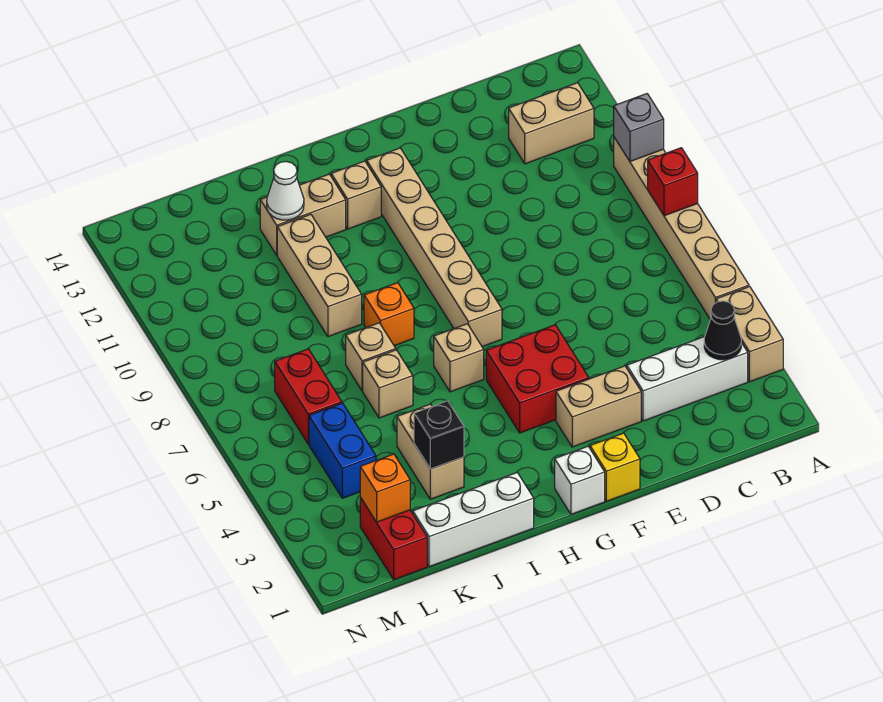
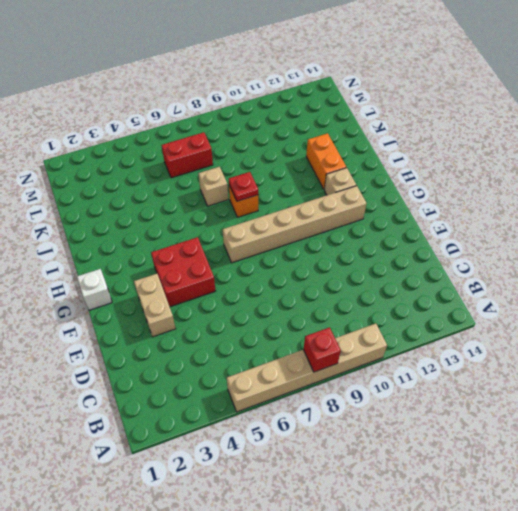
red 1x1 plate [229,172,258,201] -> none
orange 1x2 brick [306,133,346,189] -> tan 1x2 brick [260,174,346,255]
none -> tan 1x2 brick [716,287,783,382]
none -> white 1x3 brick [627,337,748,421]
none -> tan 1x2 brick [509,83,594,164]

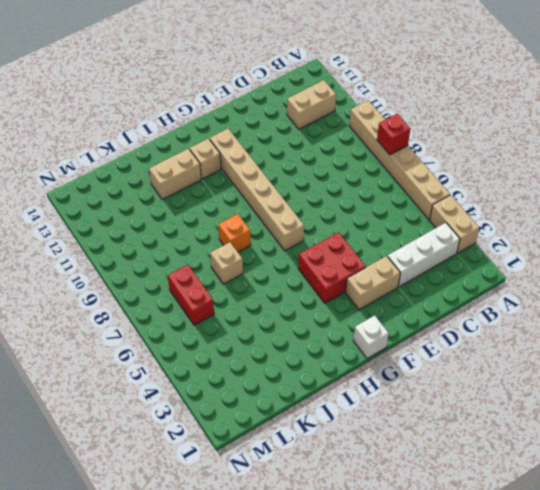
none -> yellow 1x1 brick [590,433,640,501]
none -> tan 1x1 brick [434,324,484,392]
none -> white 1x3 brick [413,473,534,567]

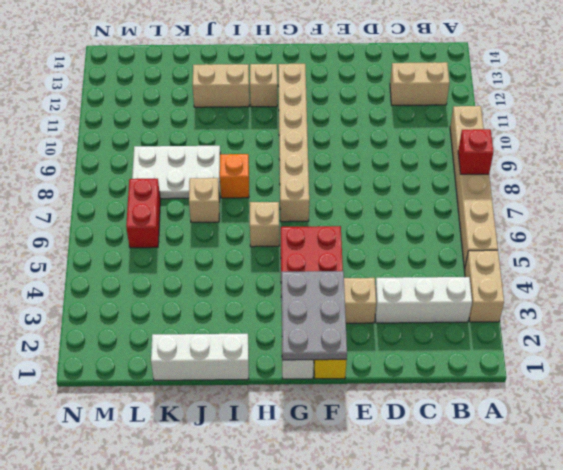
grey 2x3 plate [281,271,347,360] -> none
white 2x3 plate [132,146,220,199] -> tan 1x3 brick [277,214,362,337]
none -> tan 1x2 brick [397,404,464,499]
none -> tan 1x1 brick [363,350,413,418]
none -> red 1x2 brick [360,497,427,580]

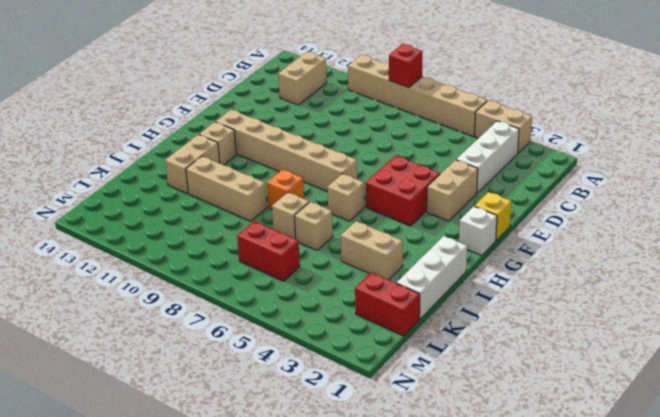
none -> blue 1x2 brick [309,403,376,498]
none -> grey 1x1 brick [614,94,664,161]
none -> black 1x1 cone [704,301,741,360]

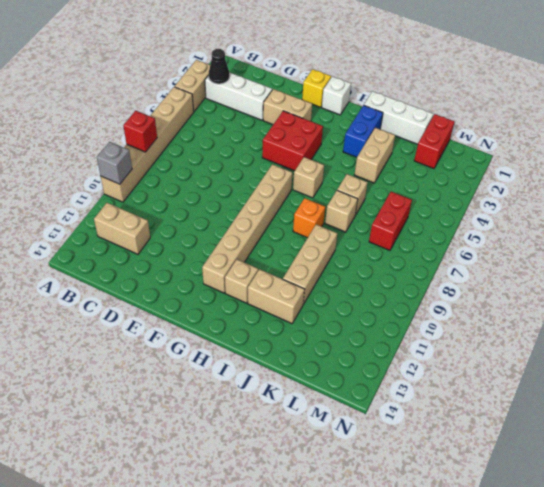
blue 1x2 brick [343,105,383,157] -> blue 1x2 brick moved to [309,403,376,498]
none -> black 1x1 brick [414,401,464,469]
none -> white 1x1 cone [267,161,304,220]
none -> orange 1x1 brick [360,454,410,522]

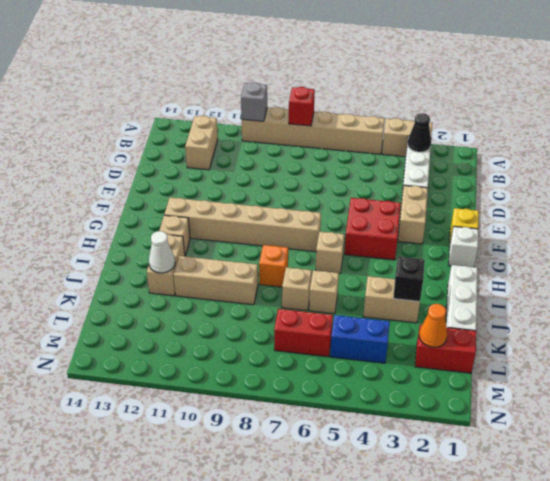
orange 1x1 cone [419,304,447,347] -> orange 1x1 brick [360,454,410,522]

